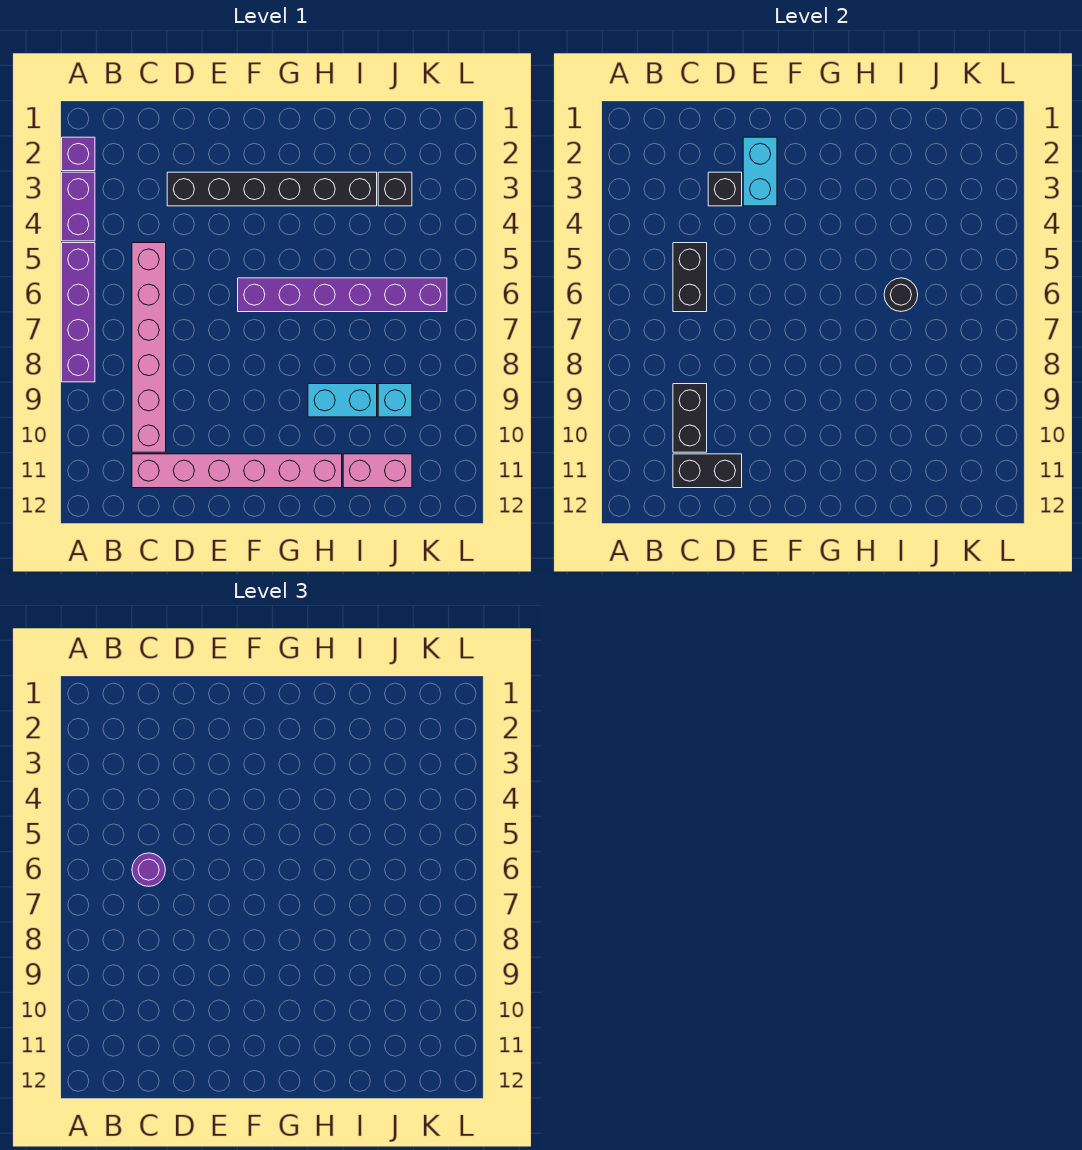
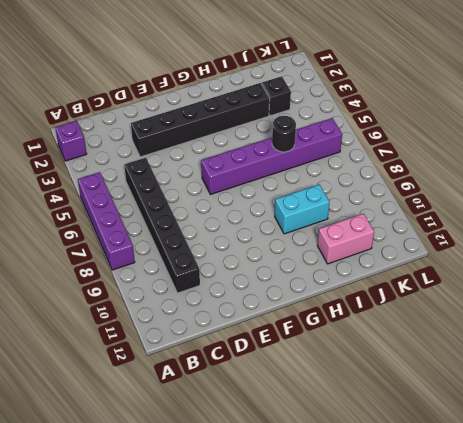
black 1x6 brick [124,158,200,293] -> pink 1x6 brick [132,243,166,452]
none -> purple 1x2 brick [62,172,95,241]
none -> pink 1x6 brick [132,454,342,488]
none -> cyan 1x1 brick [378,384,412,417]

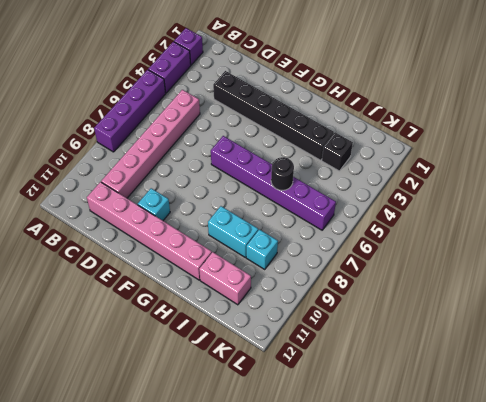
cyan 1x1 brick [138,188,170,221] -> none
none -> black 1x2 brick [673,243,707,312]
none -> black 1x2 brick [673,384,707,452]
none -> black 1x2 brick [673,454,742,488]

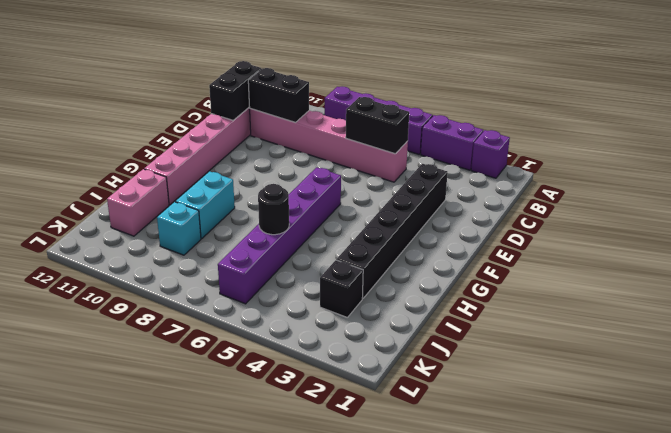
none -> black 1x1 brick [708,172,742,206]
none -> cyan 1x2 brick [743,137,777,206]
none -> purple 1x1 round brick [132,853,165,886]

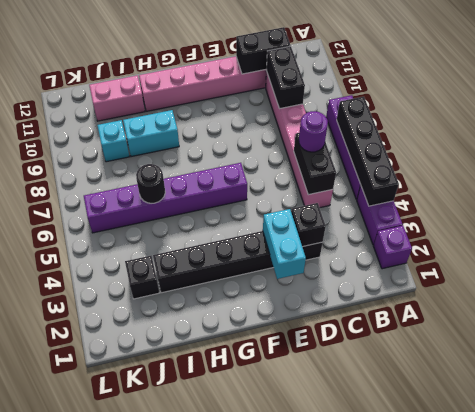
black 1x4 brick [337,97,399,206] -> none

